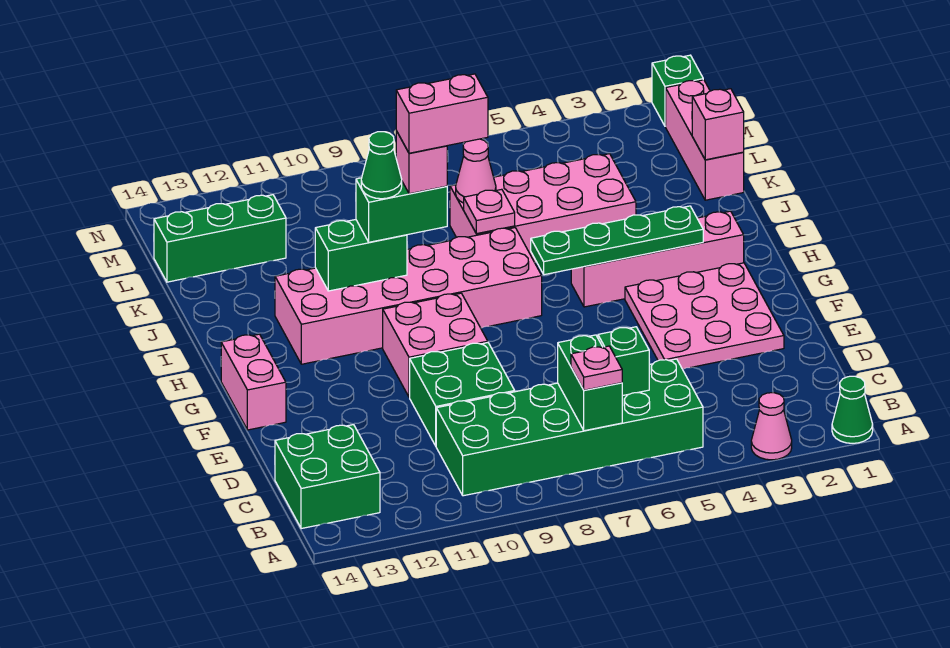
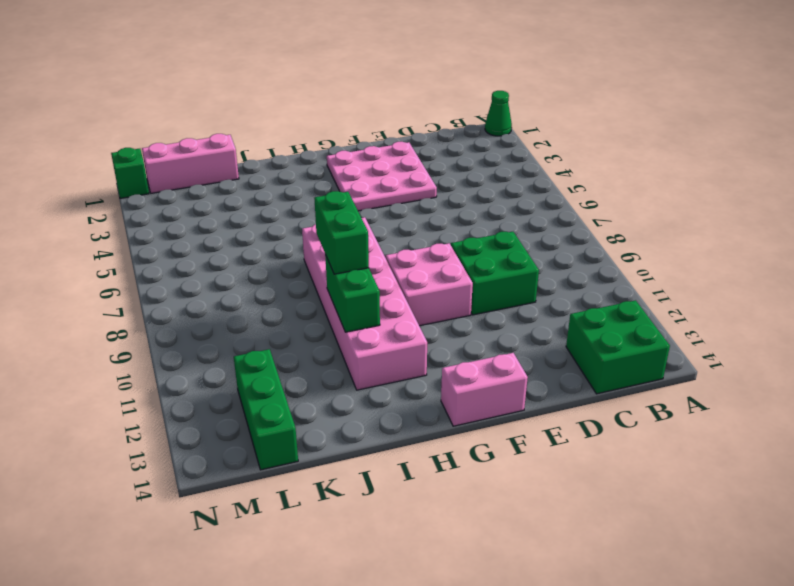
none -> pink 1x1 cone [751,393,792,460]
none -> green 2x6 brick [436,359,703,496]
none -> pink 1x4 brick [571,211,744,307]

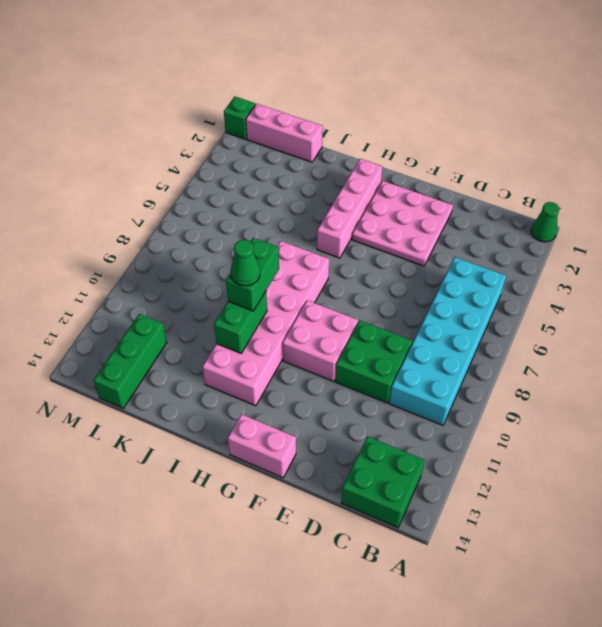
cyan 2x6 brick [389,257,506,425] -> green 2x6 brick [436,359,703,496]
none -> pink 1x1 cone [751,393,792,460]
none -> pink 2x4 brick [450,154,636,262]
none -> green 1x2 brick [558,335,622,431]

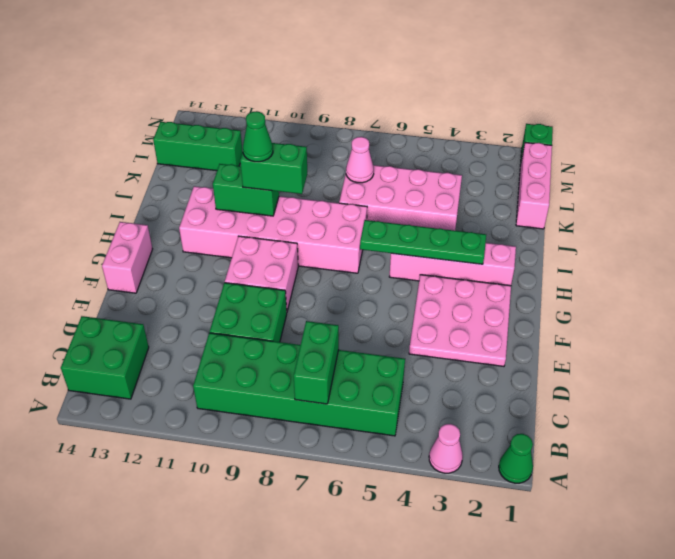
none -> green 1x1 brick [598,327,649,396]
none -> pink 1x1 plate [464,189,515,234]
none -> pink 1x1 brick [692,89,744,160]

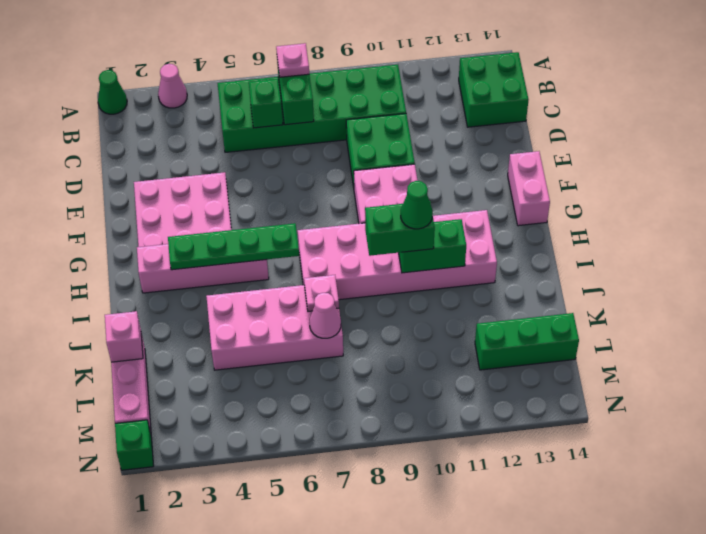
none -> pink 1x1 brick [396,131,447,194]
none -> pink 1x2 brick [396,74,488,153]

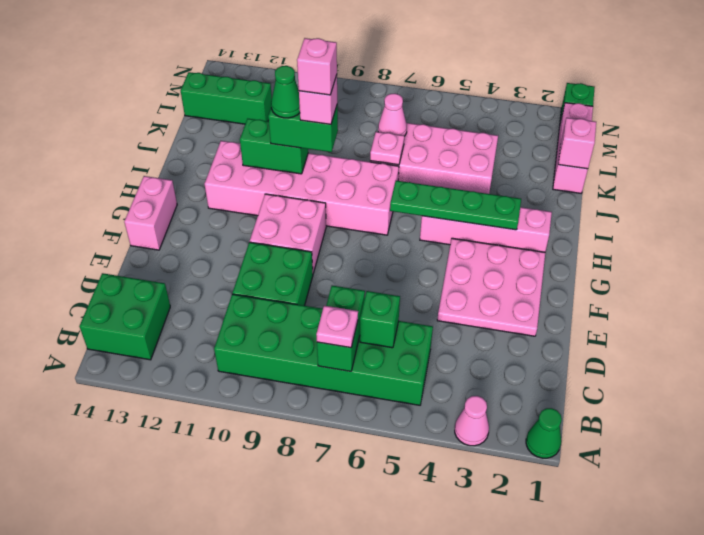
pink 1x1 brick [297,38,337,95] -> pink 1x2 brick [396,74,488,153]

